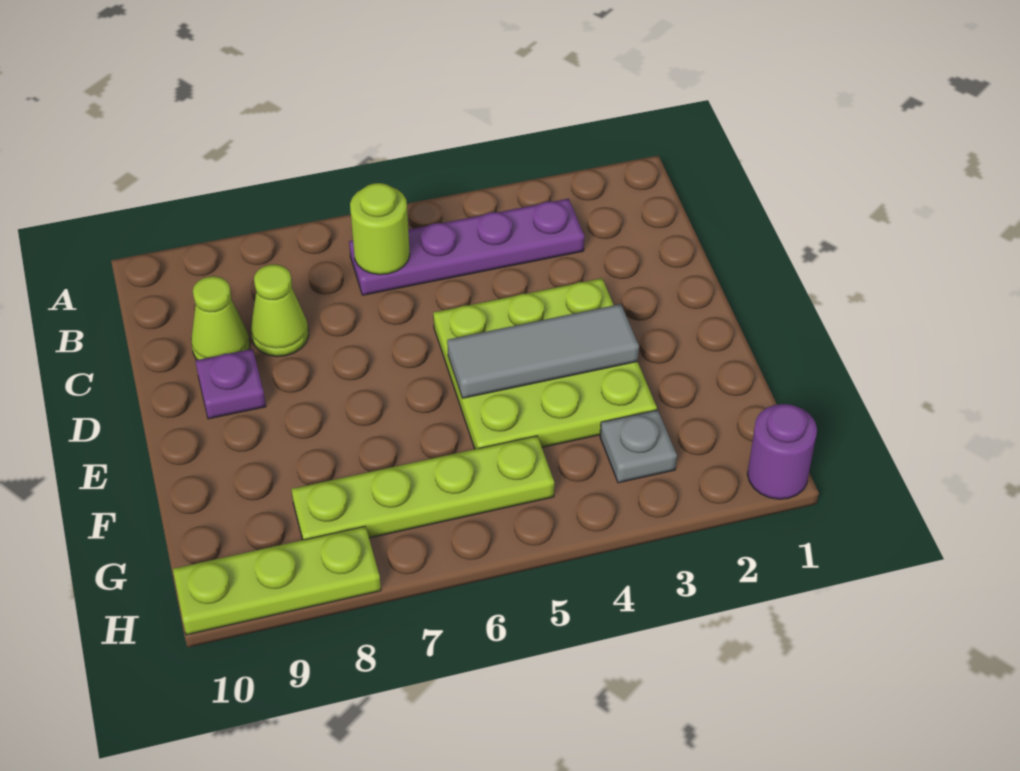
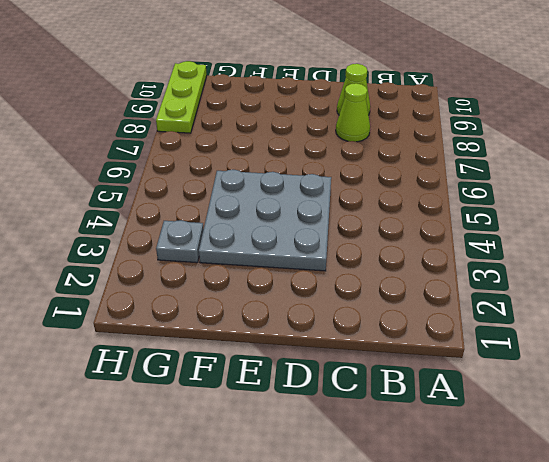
grey 3x3 plate [199,170,331,271] -> lime 3x3 plate [433,278,657,449]
none -> purple 1x4 plate [349,199,584,295]
none -> purple 1x1 plate [195,349,266,419]

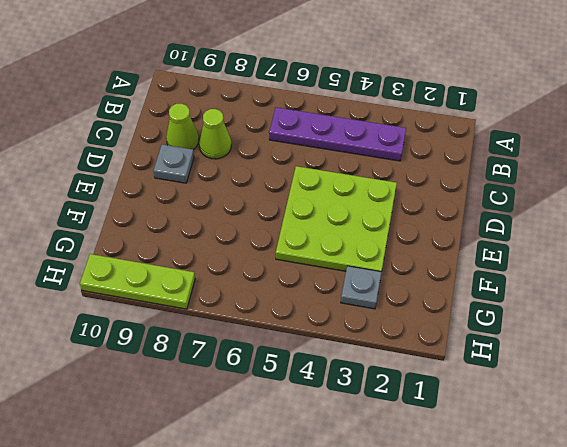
grey 1x1 plate [153,144,194,183] -> purple 1x1 plate [195,349,266,419]
none -> lime 1x4 plate [291,436,554,540]
none -> purple 1x1 round brick [748,404,817,499]

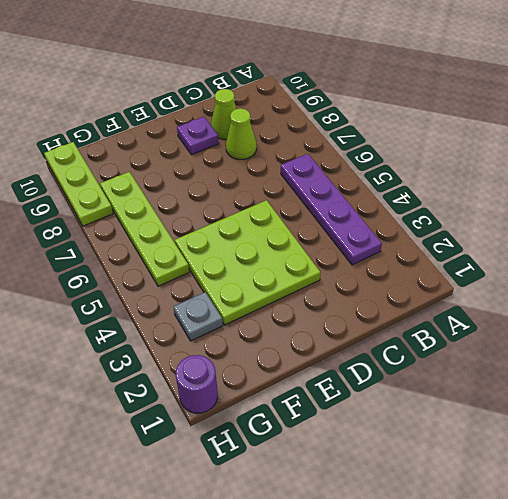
none -> lime 1x1 round brick [350,183,410,275]
none -> grey 1x3 tile [447,304,639,398]

